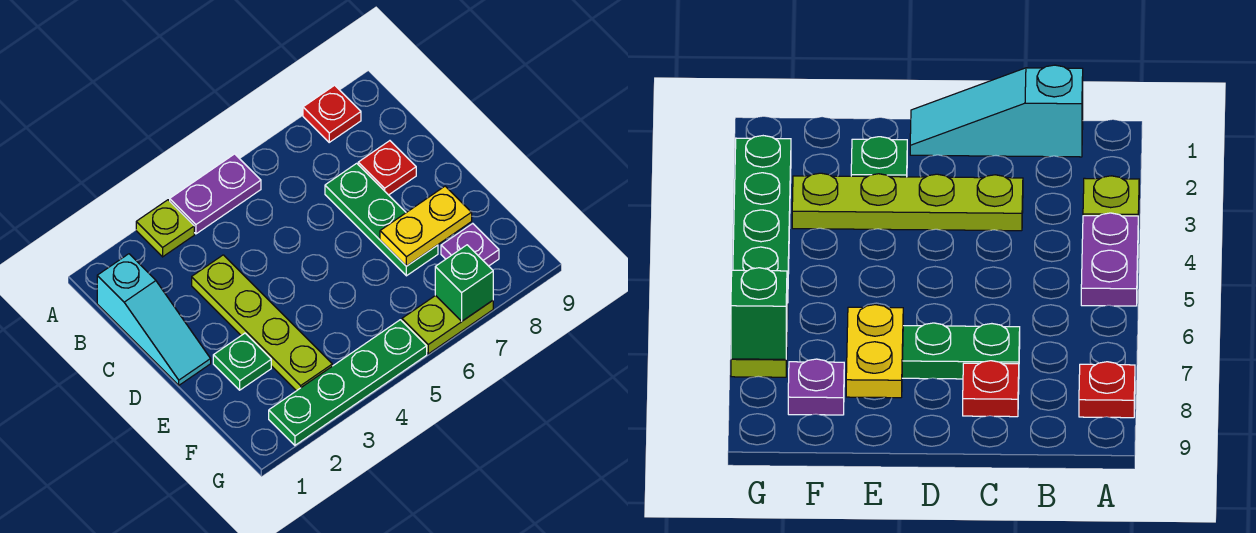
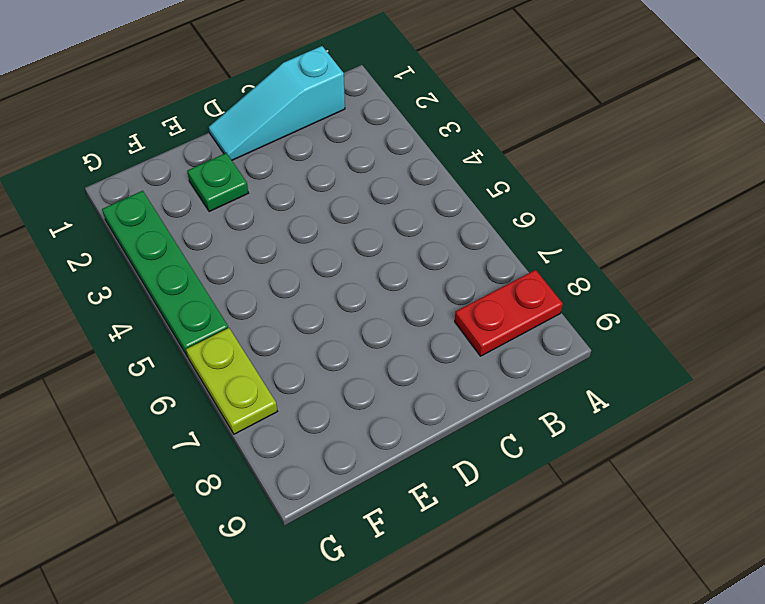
red 1x2 plate [455,270,563,356] -> red 1x1 plate [303,85,361,142]
none -> lime 1x1 plate [136,200,194,257]
none -> purple 1x2 plate [170,154,261,234]
none -> lime 1x4 plate [192,255,332,391]

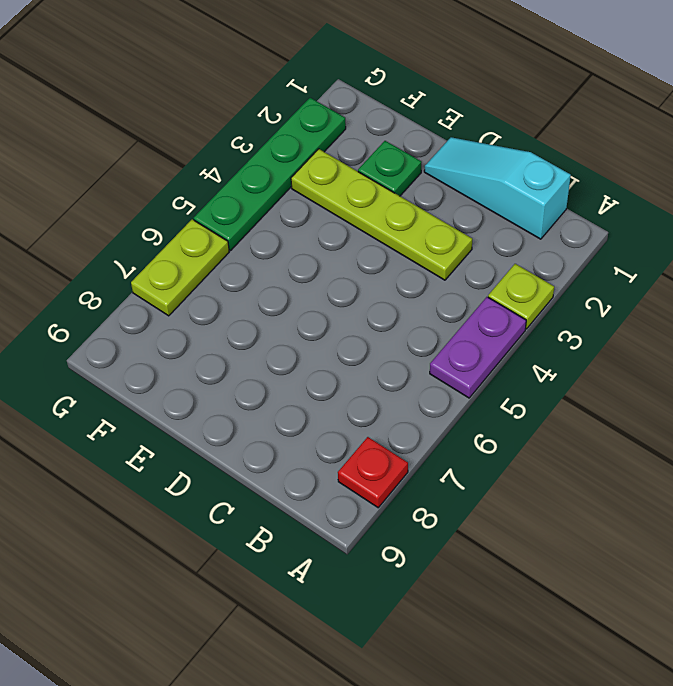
none -> green 1x3 plate [325,163,438,276]
none -> red 1x1 plate [358,141,416,195]
none -> purple 1x1 plate [441,223,499,266]

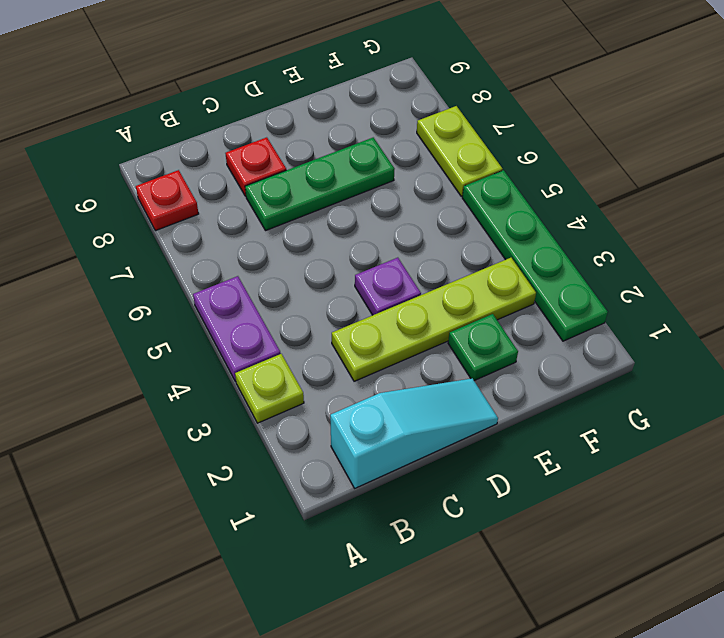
purple 1x1 plate [355,258,421,315] -> purple 1x1 plate moved to [441,223,499,266]
none -> yellow 1x2 plate [380,186,472,266]
none -> green 1x1 brick [435,245,493,321]

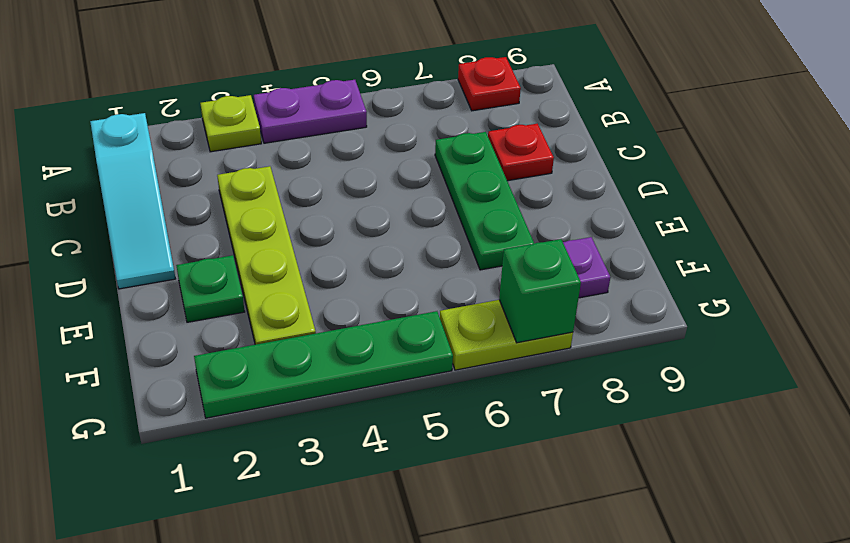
none -> yellow 1x2 plate [380,186,472,266]

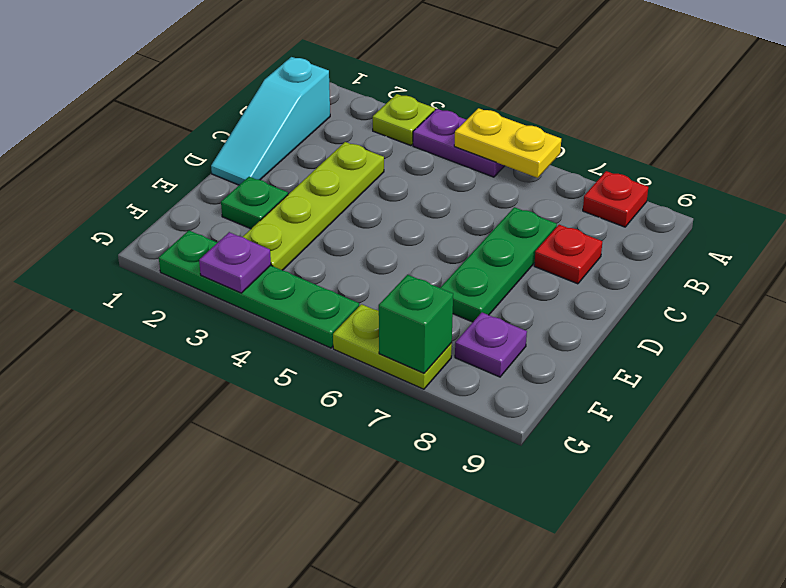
yellow 1x2 plate [454,108,561,178] -> yellow 1x2 plate moved to [380,186,472,266]
purple 1x1 plate [199,232,271,293] -> none

